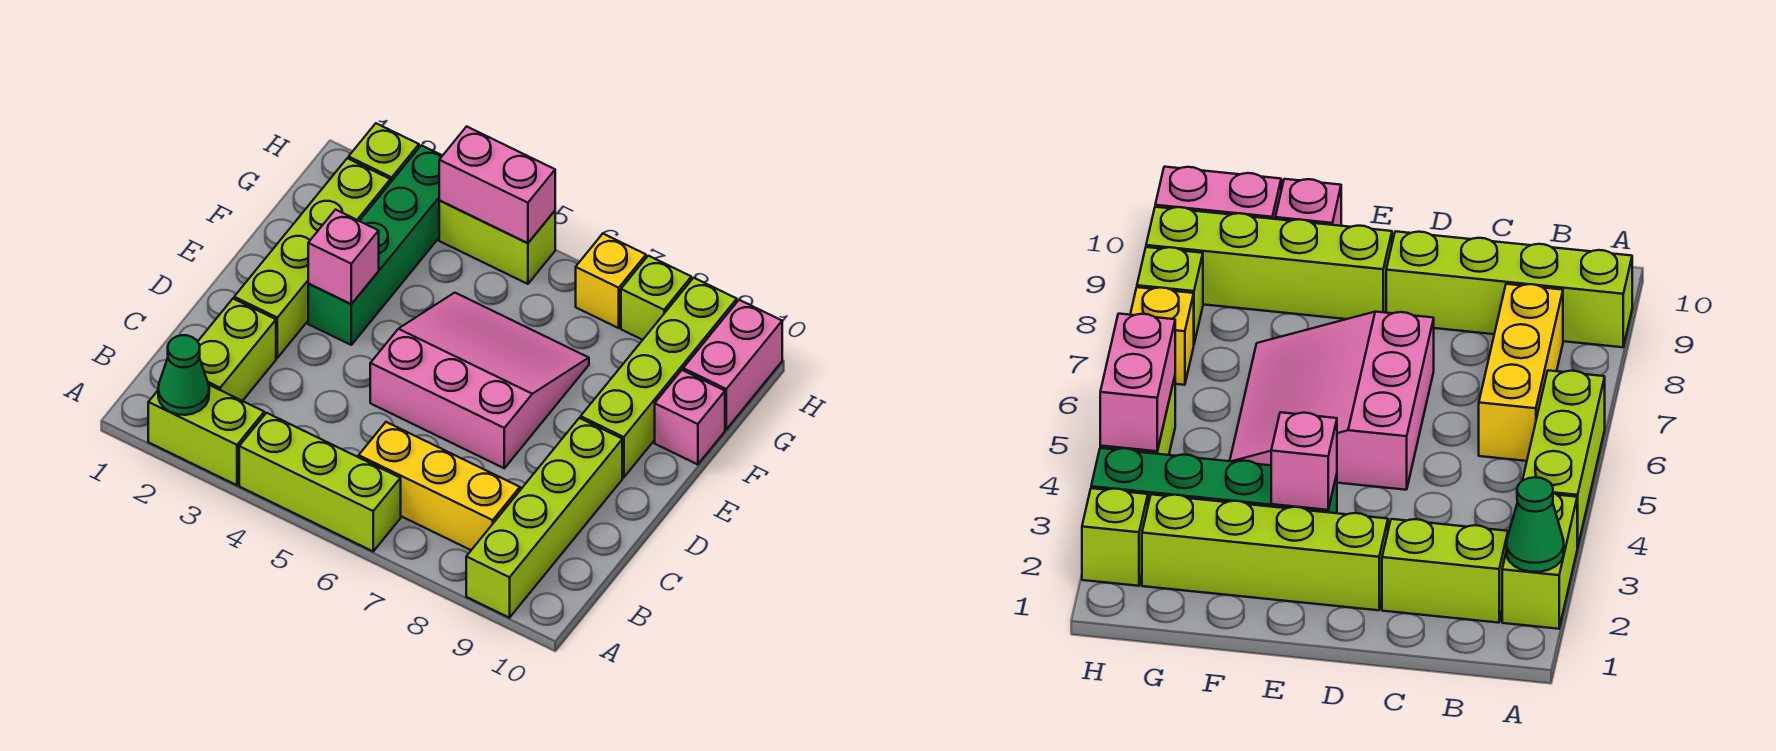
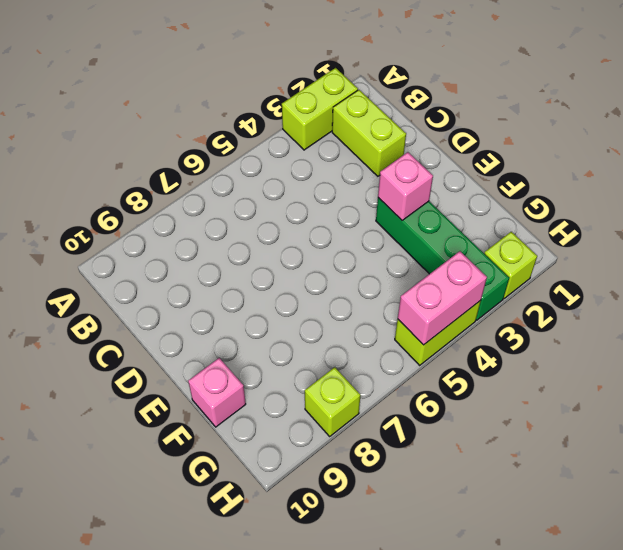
none -> lime 1x3 brick [239,413,401,551]
none -> lime 1x4 brick [466,418,622,618]
none -> yellow 1x3 brick [359,422,520,550]

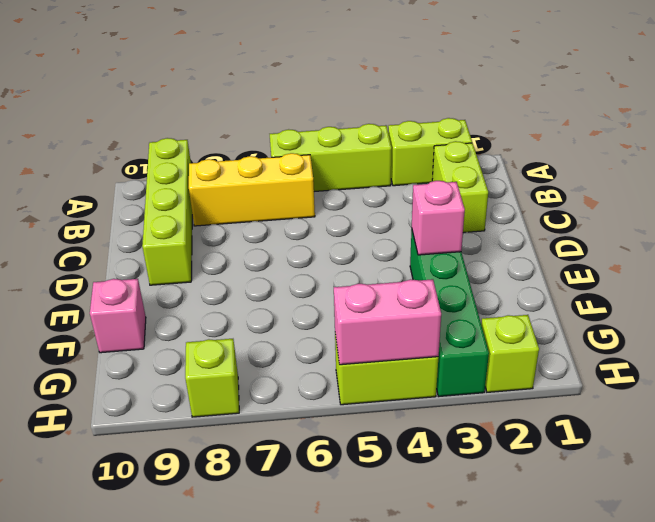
none -> lime 1x4 brick [234,158,390,358]
none -> pink 3x3 slope [370,293,589,468]
none -> lime 1x4 brick [581,278,737,477]

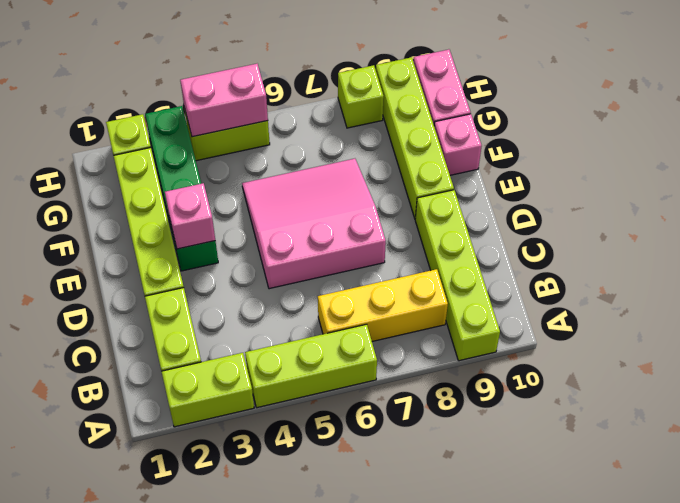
none -> yellow 1x1 brick [576,234,646,328]
none -> green 1x1 cone [158,335,209,415]

